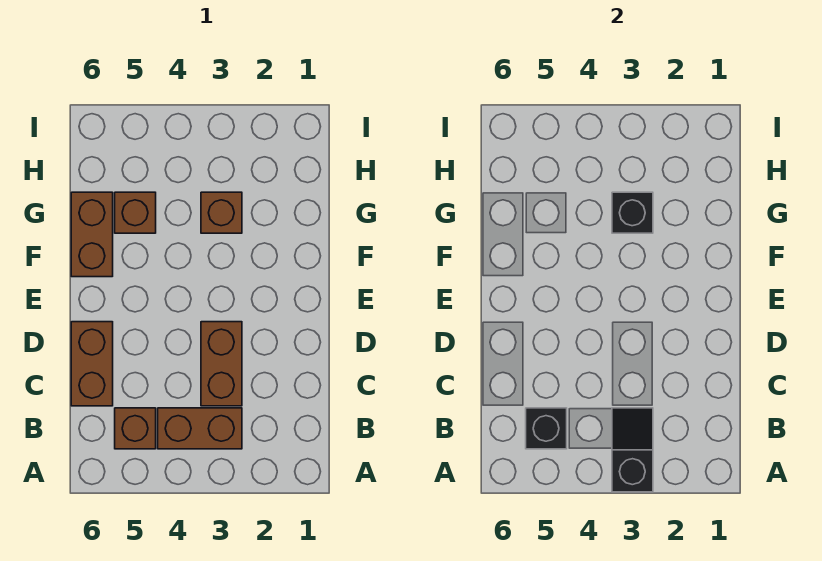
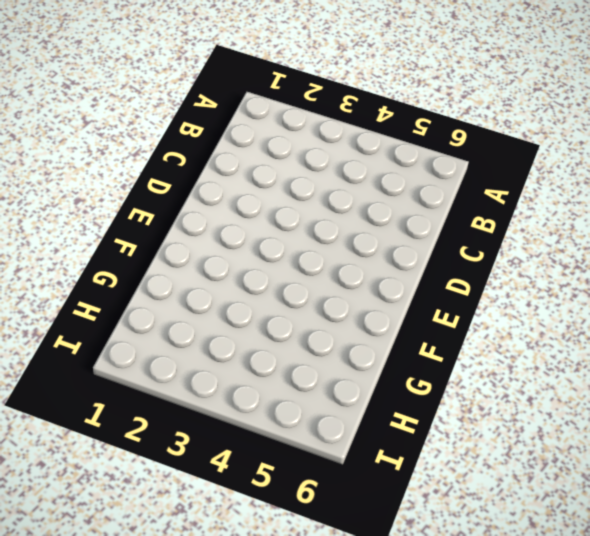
none -> brown 1x2 brick [158,408,242,449]
none -> brown 1x1 brick [115,408,156,449]

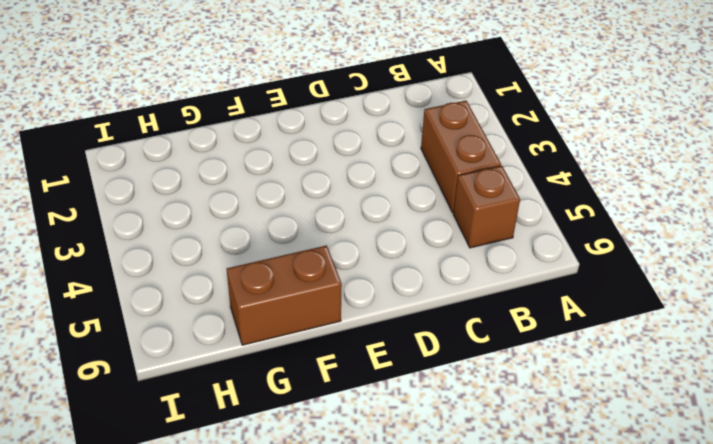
none -> brown 1x2 brick [201,322,242,406]
none -> brown 1x2 brick [71,322,113,406]

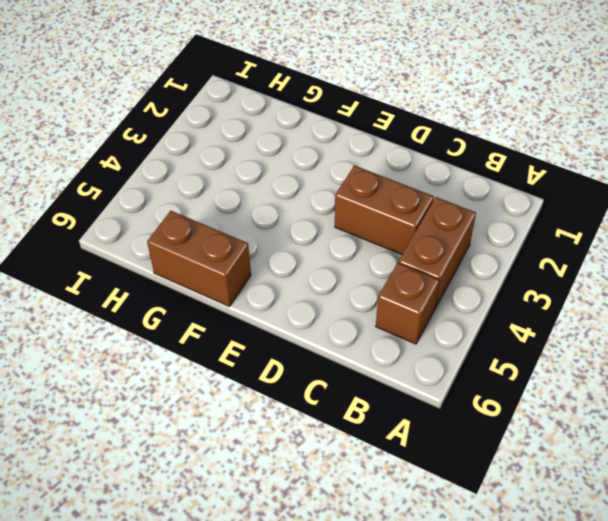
none -> brown 1x2 brick [71,322,113,406]
none -> brown 1x1 brick [201,192,242,233]

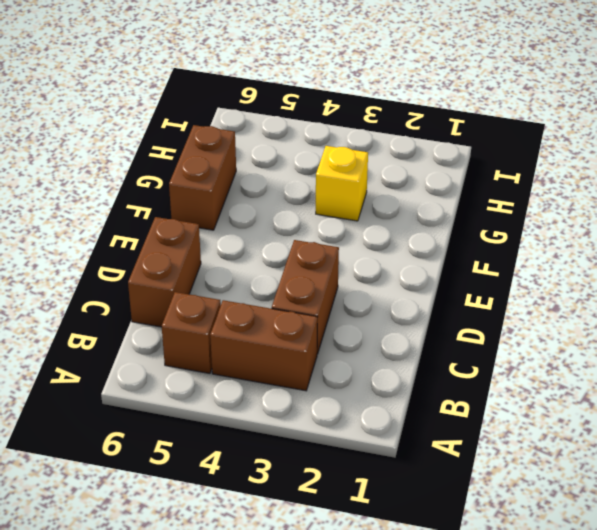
yellow 1x1 brick [316,146,368,221] -> brown 1x1 brick [201,192,242,233]
none -> brown 1x1 brick [115,192,156,233]
none -> black 1x2 slope [612,408,653,492]

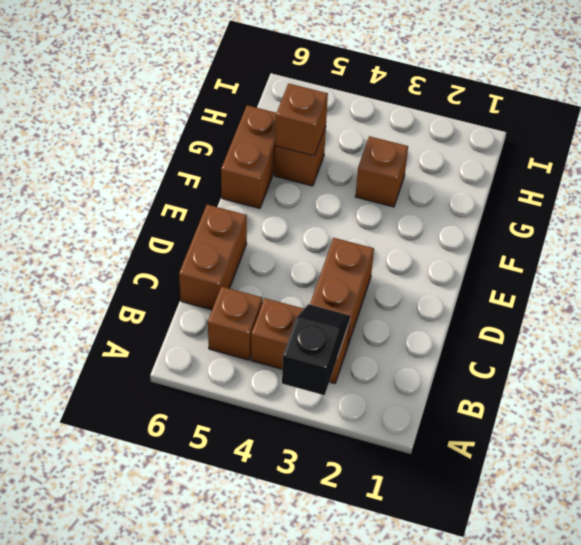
brown 1x1 brick [275,83,328,156] -> none
none -> black 1x1 brick [526,408,567,449]
none -> black 1x1 brick [612,192,653,233]

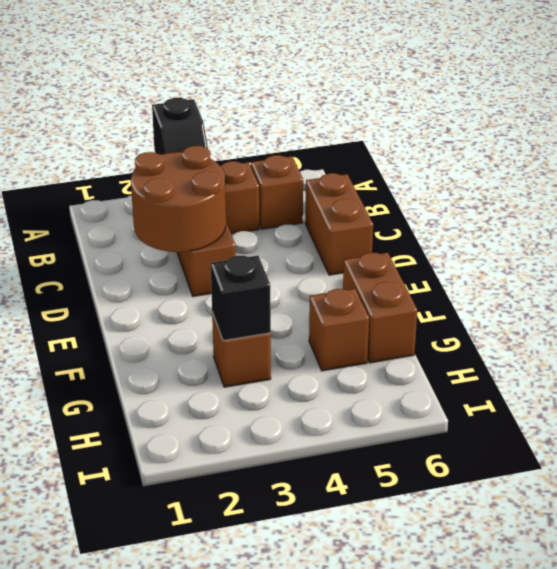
brown 2x2 round brick [131,146,226,252] -> none
none -> black 1x1 brick [526,408,567,449]

